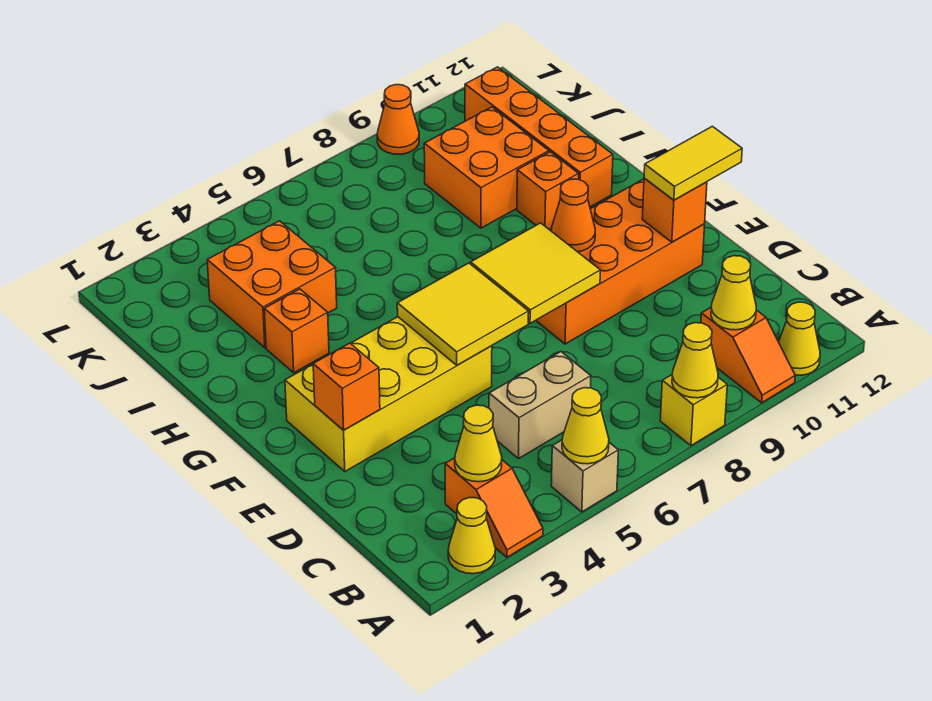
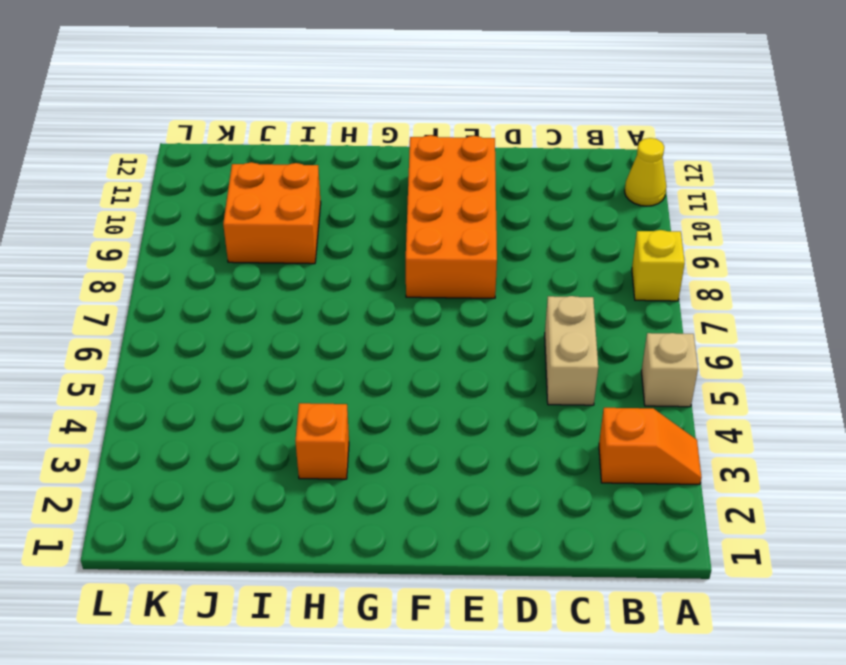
none -> yellow 1x1 cone [448,497,495,574]
none -> orange 1x2 slope [701,308,795,403]
none -> yellow 2x4 brick [285,317,492,471]

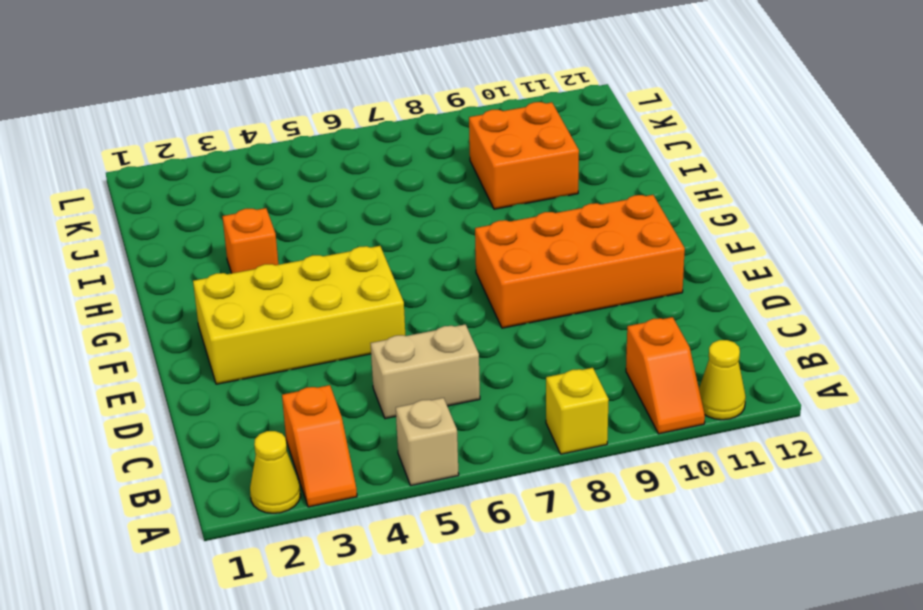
none -> orange 1x1 brick [517,152,579,230]
none -> orange 1x4 brick [465,67,613,207]
none -> orange 2x2 brick [207,221,337,348]

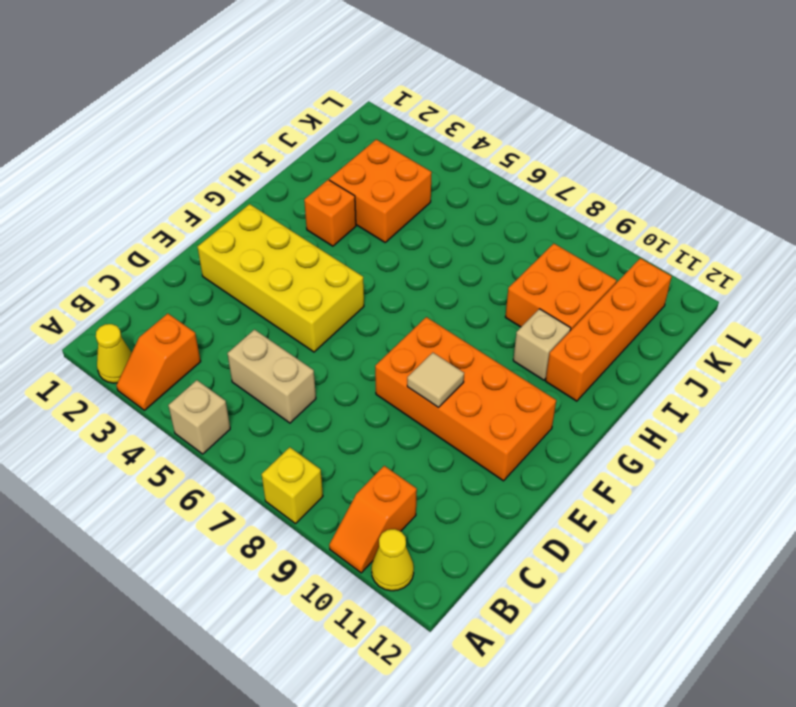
tan 1x1 tile [407,353,464,408] -> none
tan 1x1 brick [513,309,571,380] -> orange 1x1 brick [517,152,579,230]
none -> orange 1x1 cone [377,85,419,154]
none -> yellow 1x1 cone [562,388,609,464]
none -> yellow 1x1 cone [672,323,718,398]

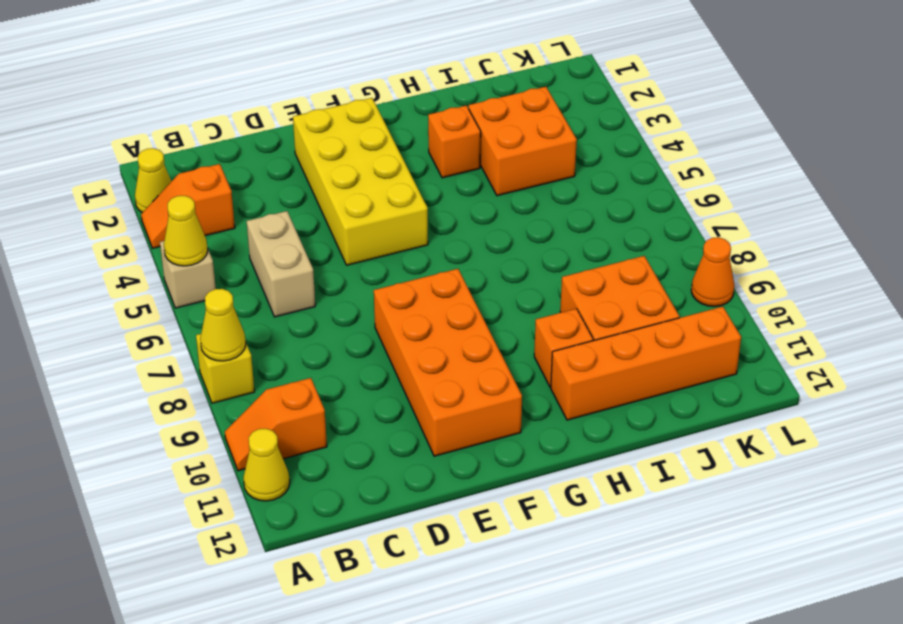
none -> yellow 1x1 cone [455,405,502,482]
none -> yellow 1x1 cone [711,256,756,330]
none -> orange 1x1 brick [313,343,380,430]

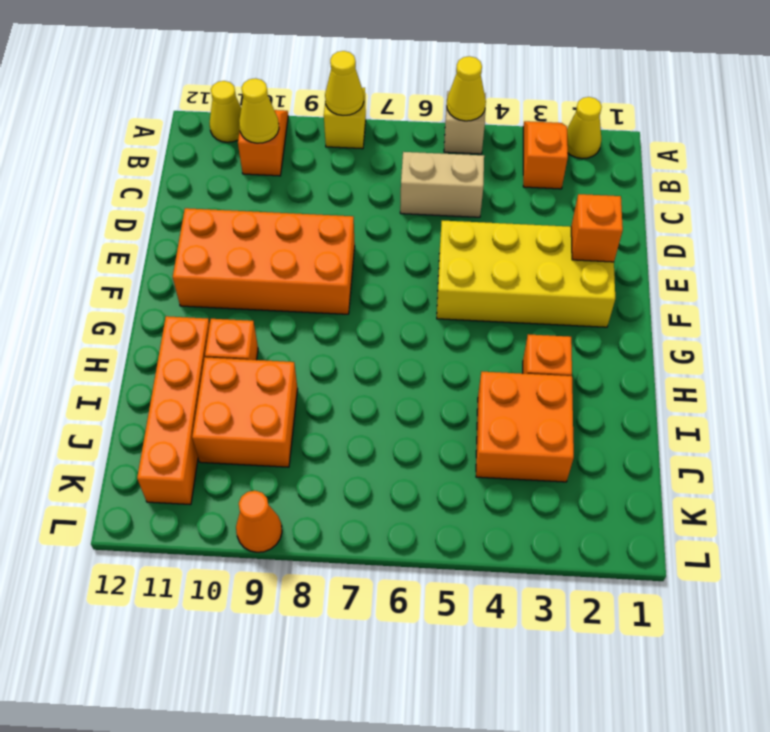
none -> yellow 1x1 cone [455,405,502,482]
none -> yellow 2x2 tile [397,263,529,365]
none -> yellow 2x2 tile [471,223,600,323]

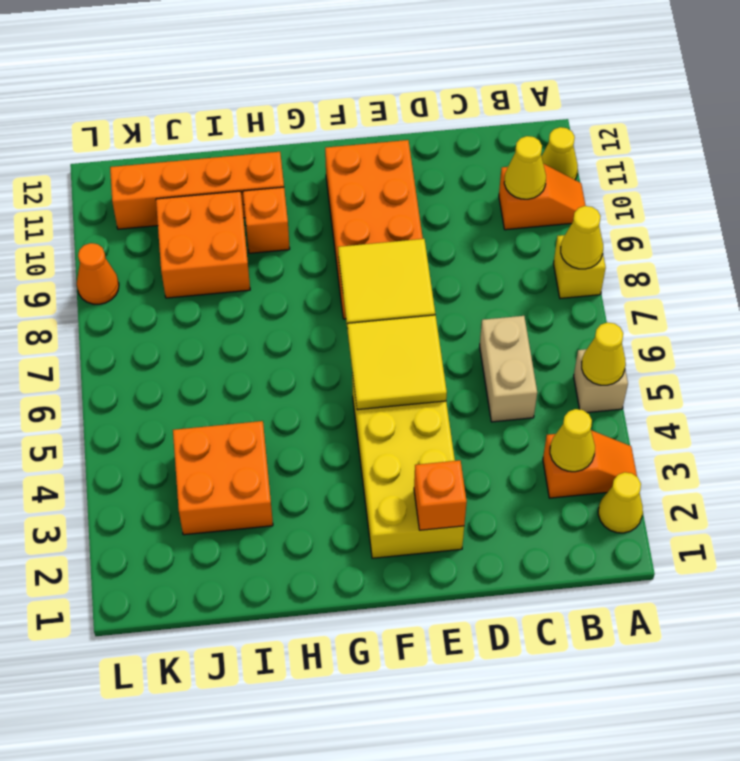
none -> orange 1x1 brick [264,289,329,373]
none -> orange 1x1 brick [642,178,707,242]
none -> orange 1x1 cone [551,179,595,252]

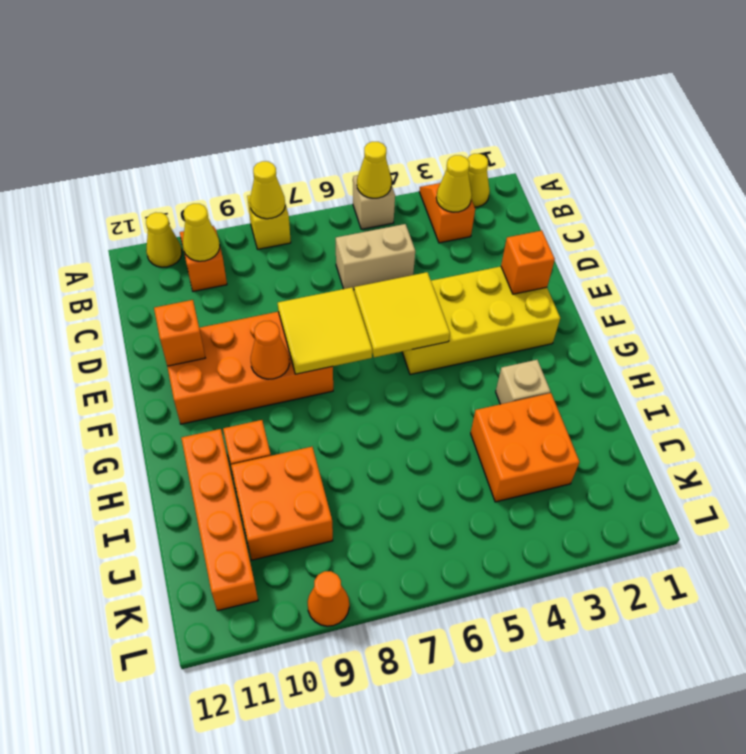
tan 1x1 brick [496,360,550,404] -> orange 1x1 brick [264,289,329,373]
none -> yellow 1x2 tile [644,126,742,200]

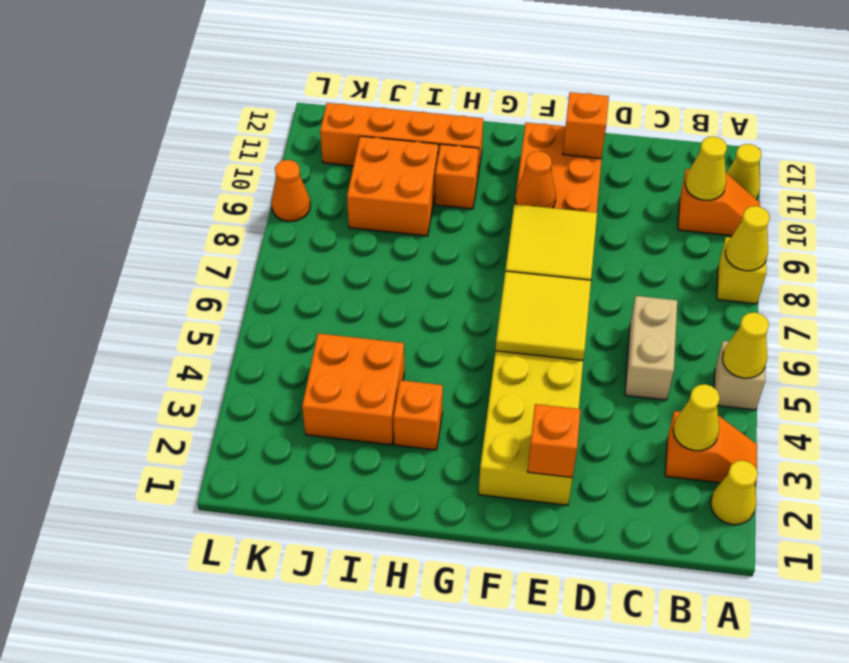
none -> yellow 1x2 tile [644,126,742,200]

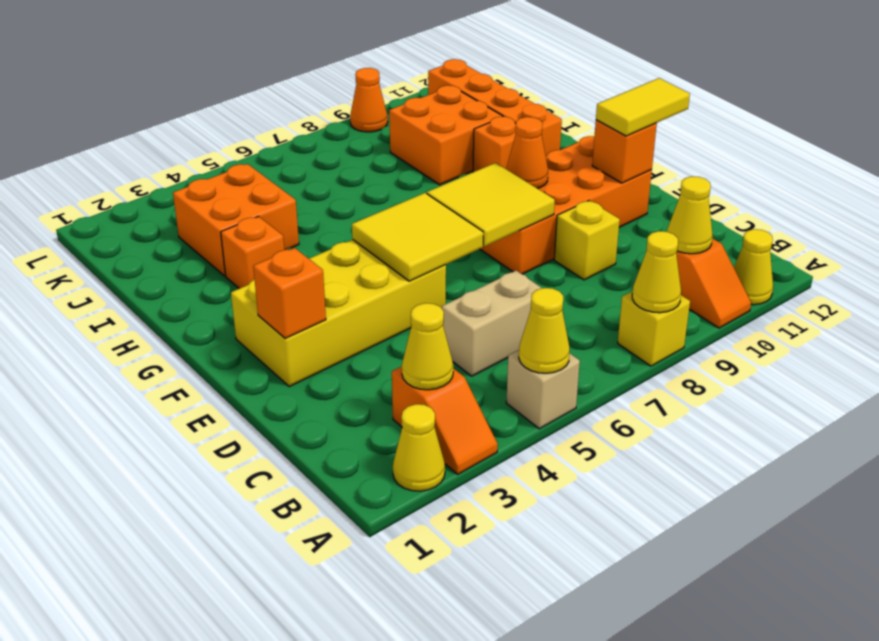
yellow 1x1 brick [554,201,620,280] -> none

